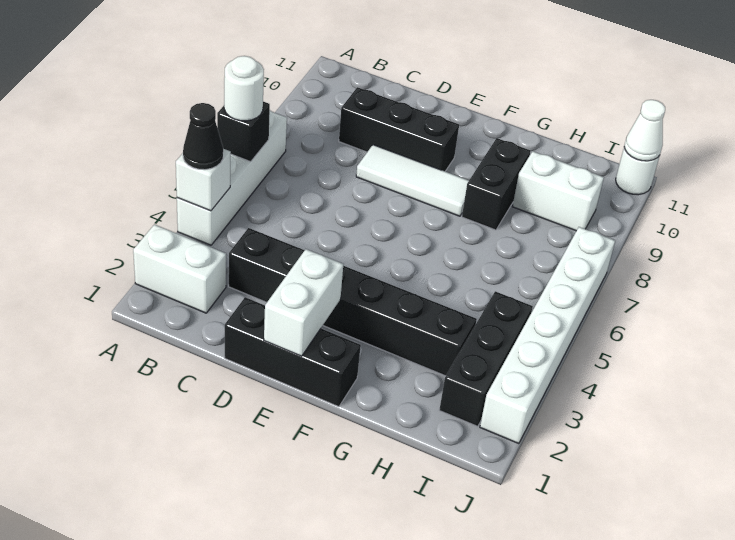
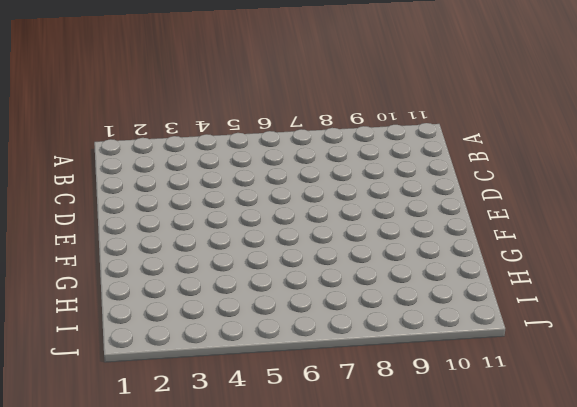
none -> white 1x2 brick [133,225,226,313]
none -> white 1x4 brick [177,111,287,245]
none -> black 1x6 brick [229,228,477,376]

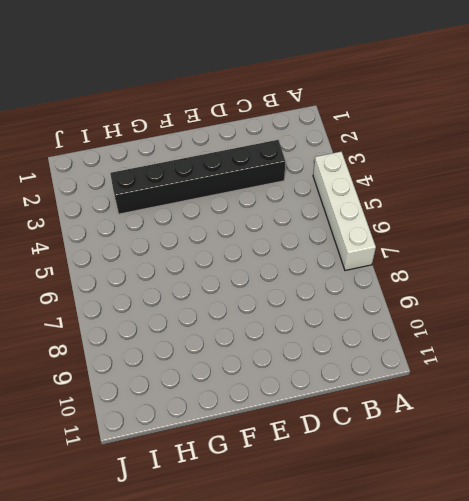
none -> white 1x2 brick [133,225,226,313]
none -> black 1x3 brick [339,87,459,171]
none -> black 1x3 brick [225,297,361,407]

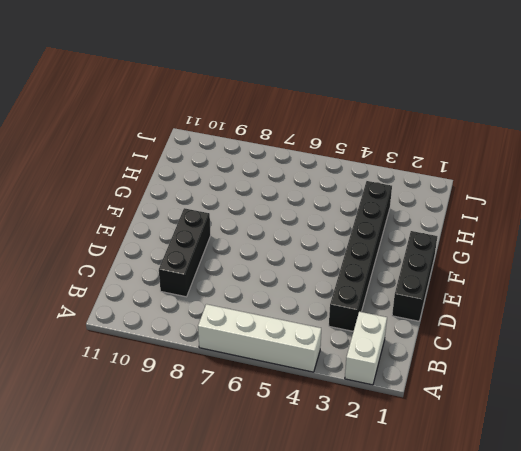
none -> white 1x3 tile [356,145,469,216]
none -> black 1x2 brick [462,138,531,230]
none -> white 1x2 brick [512,151,604,231]

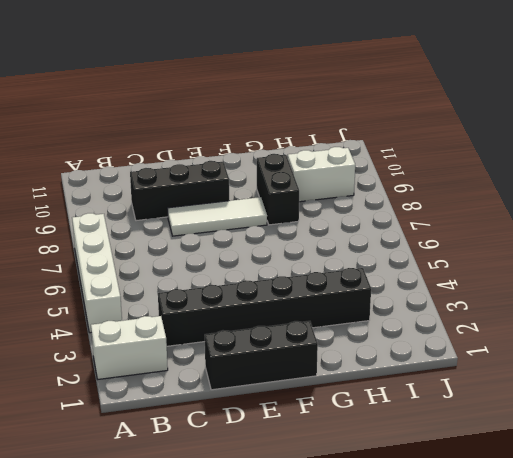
none -> black 1x3 brick [439,291,533,426]
none -> white 1x6 brick [480,227,615,444]
none -> white 1x1 round brick [616,147,660,195]

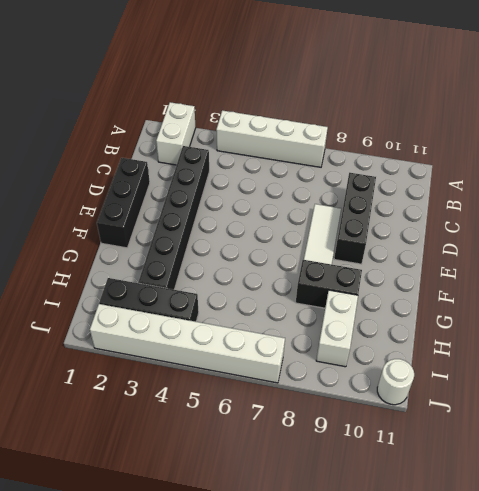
none -> white 1x1 brick [176,149,231,211]
none -> black 1x1 brick [217,102,270,162]
none -> white 1x2 brick [264,249,343,356]

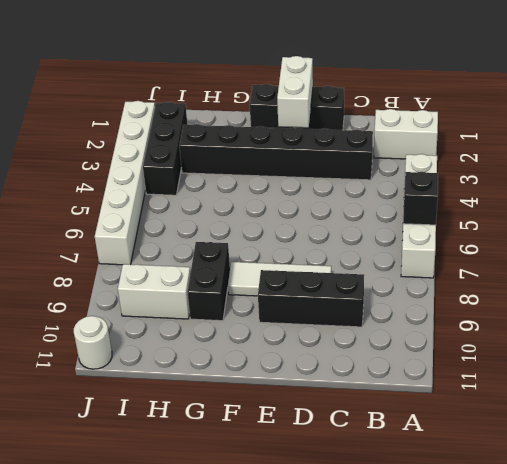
none -> white 1x1 brick [176,149,231,211]
none -> white 1x1 cone [624,100,665,161]
none -> black 1x1 cone [183,103,223,170]

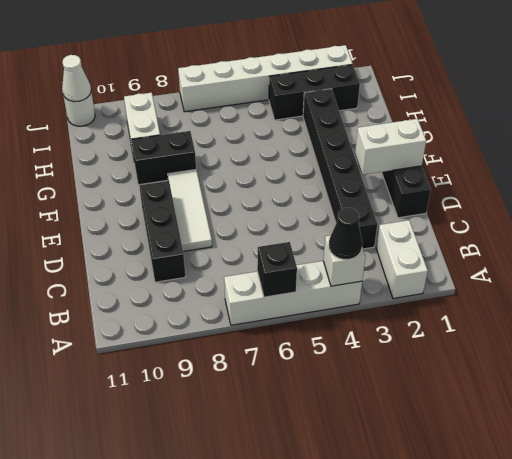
none -> white 1x1 round brick [224,56,264,121]

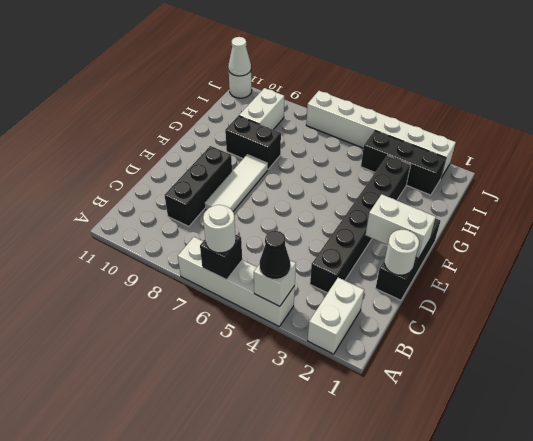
white 1x1 round brick [385,230,419,275] -> none

